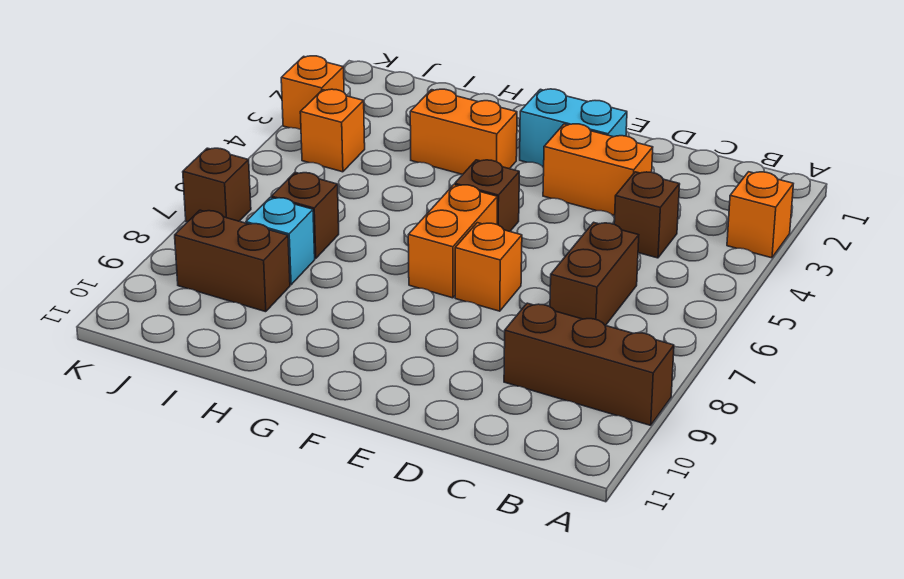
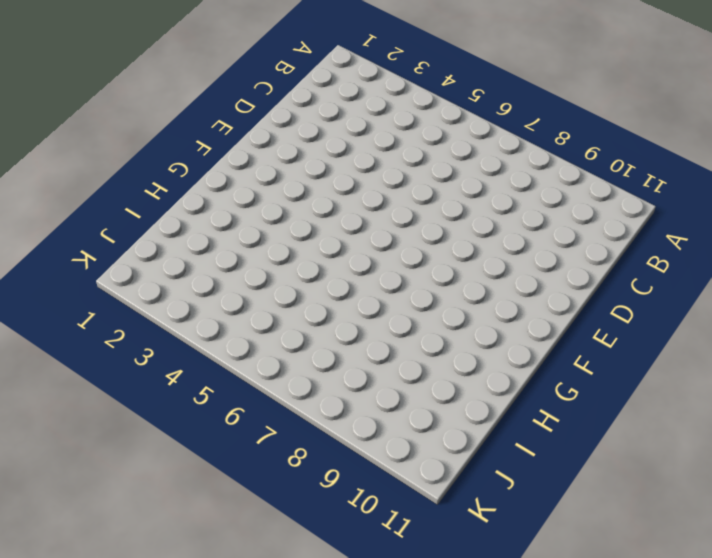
none -> orange 1x1 brick [727,172,793,258]
none -> brown 1x3 brick [504,303,674,425]
none -> brown 1x1 brick [614,172,680,258]

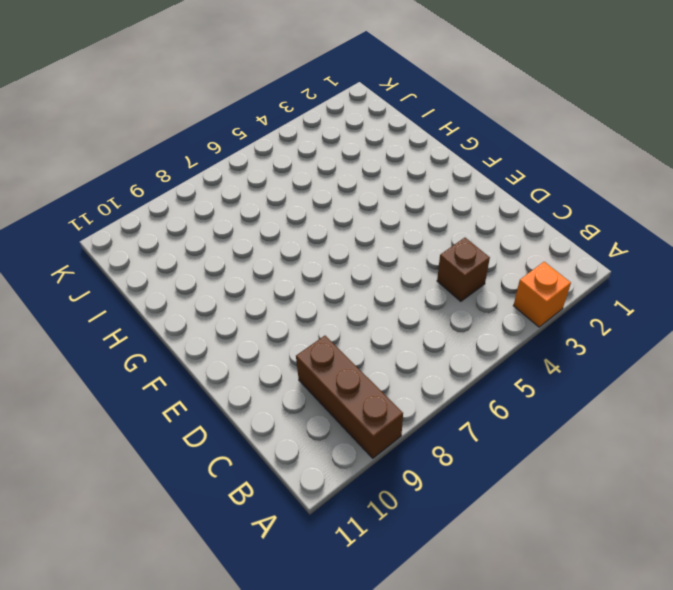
none -> brown 1x2 brick [550,222,639,326]
none -> orange 1x2 brick [543,124,653,215]
none -> cyan 1x2 brick [520,89,627,167]

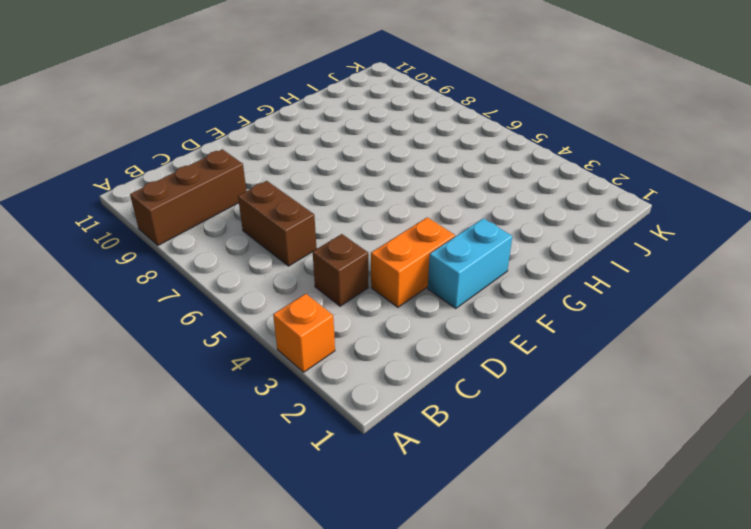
none -> orange 1x1 brick [455,223,522,311]
none -> brown 1x1 brick [455,160,519,231]
none -> orange 1x2 brick [408,185,497,298]

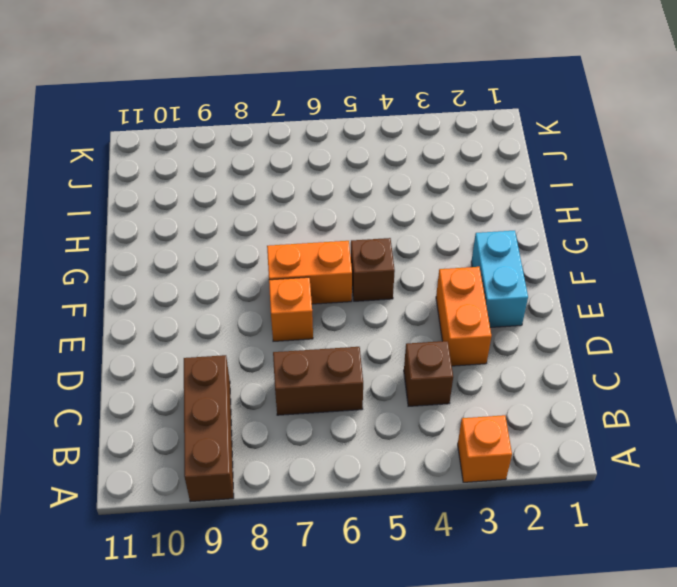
none -> orange 1x2 brick [410,89,517,174]
none -> brown 1x1 brick [271,172,339,259]
none -> cyan 1x1 brick [246,197,315,285]

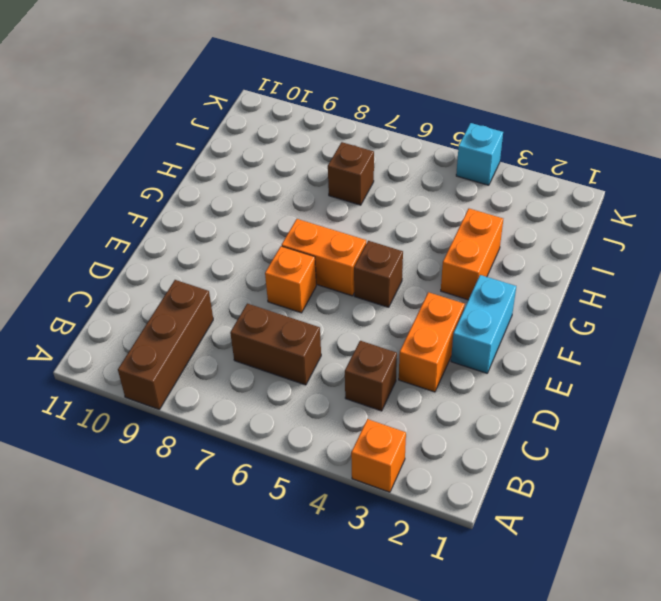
cyan 1x1 brick [456,123,503,185] -> cyan 1x1 brick moved to [246,197,315,285]
none -> brown 1x2 brick [175,210,290,312]
none -> orange 1x1 brick [300,89,365,172]
none -> orange 1x1 brick [281,56,344,130]

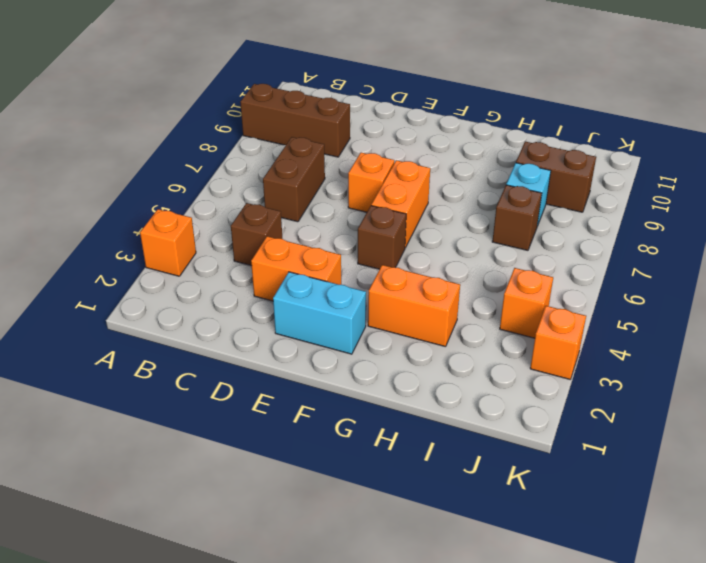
none -> brown 1x1 brick [183,148,251,222]

